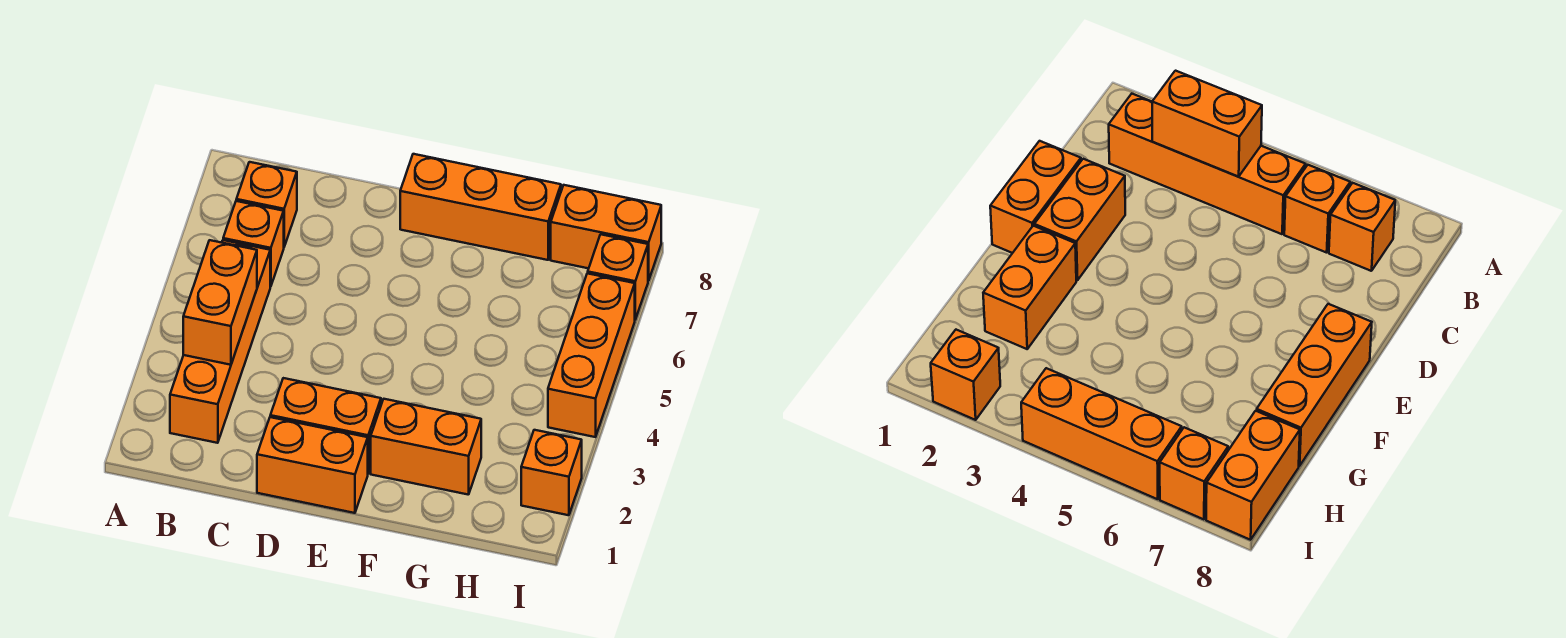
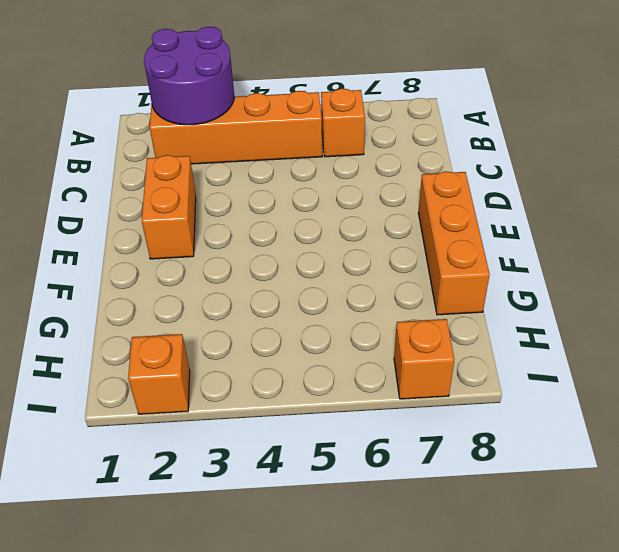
purple 2x2 round brick [144,27,234,125] -> orange 1x2 brick [183,240,257,365]
none -> orange 1x1 brick [236,162,297,246]
none -> orange 1x2 brick [257,417,368,513]
none -> orange 1x2 brick [371,399,481,495]

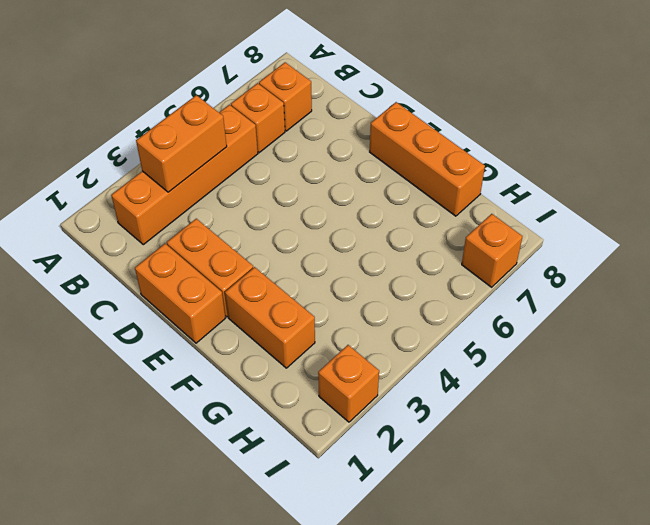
none -> orange 1x2 brick [551,185,661,281]
none -> orange 1x3 brick [548,273,635,437]

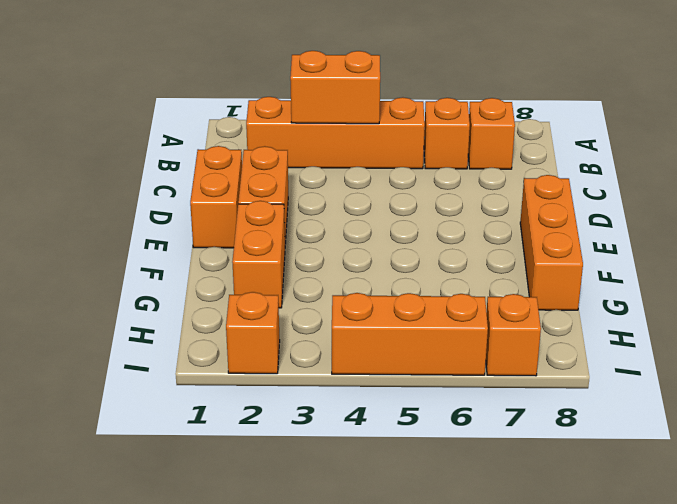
none -> orange 1x2 brick [551,185,661,281]

